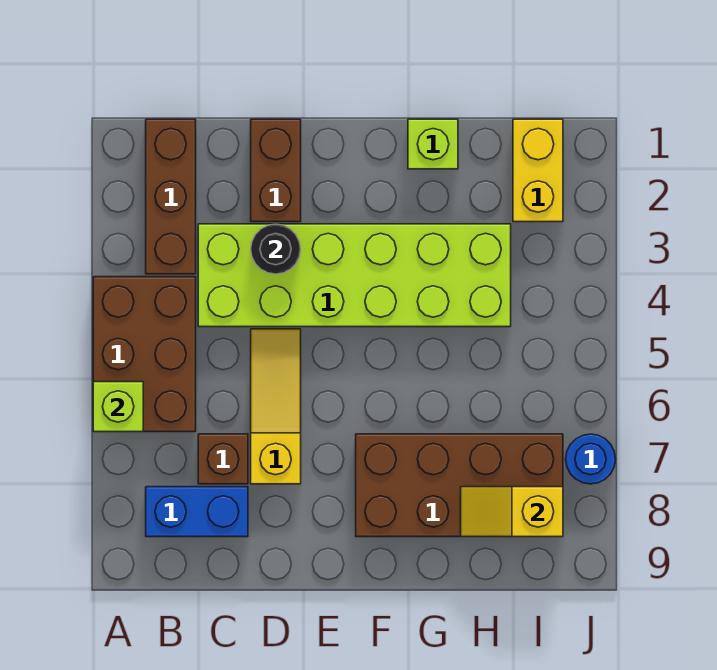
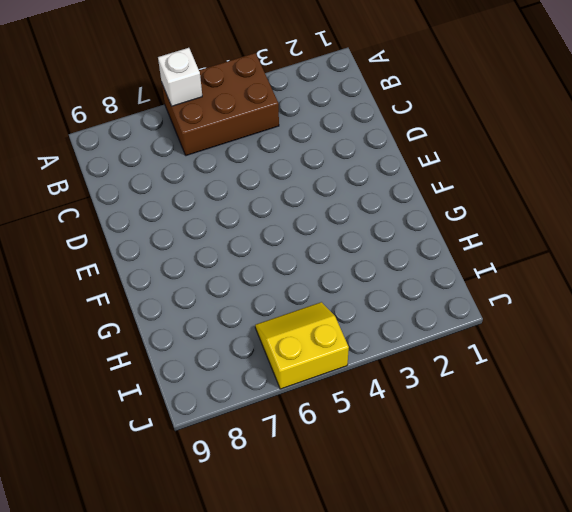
white 1x1 brick [158,48,202,106] -> lime 1x1 brick [93,382,143,432]
yellow 2x2 slope [255,302,349,389] -> none
none -> brown 1x3 brick [146,119,196,274]
none -> blue 1x2 brick [146,487,248,537]
none -> lime 2x6 brick [198,224,511,327]

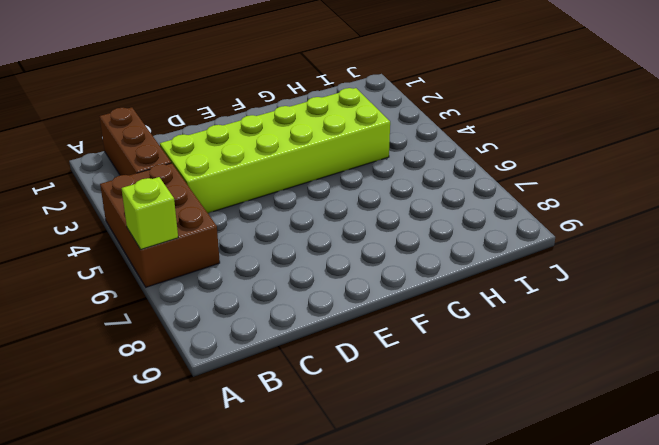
none -> blue 1x2 brick [146,487,248,537]
none -> brown 1x1 brick [198,434,248,484]
none -> brown 1x2 brick [251,119,301,222]

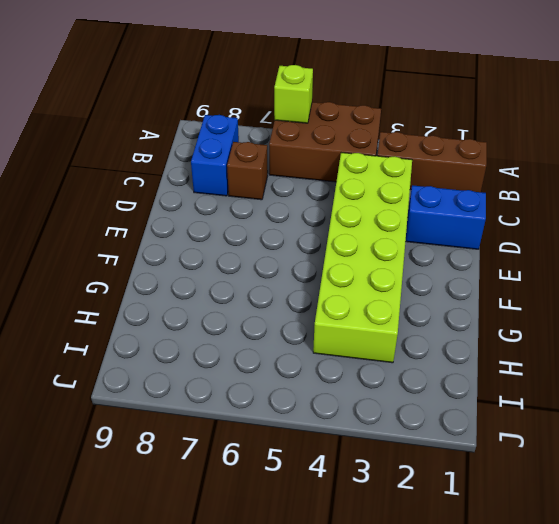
blue 1x2 brick [405,185,486,249] -> brown 1x2 brick [251,119,301,222]
none -> yellow 1x3 slope [251,329,301,484]
none -> brown 2x4 brick [356,434,563,537]
none -> lime 1x1 brick [408,119,458,169]

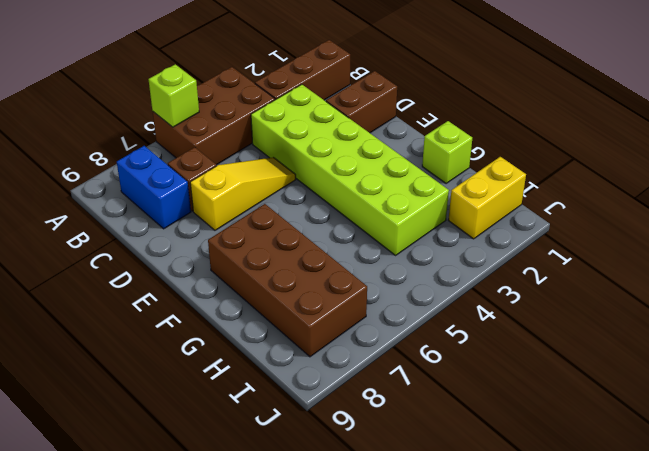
none -> blue 1x1 round brick [566,434,616,484]
none -> black 1x1 round brick [251,224,301,274]
none -> yellow 1x2 slope [461,487,563,537]

